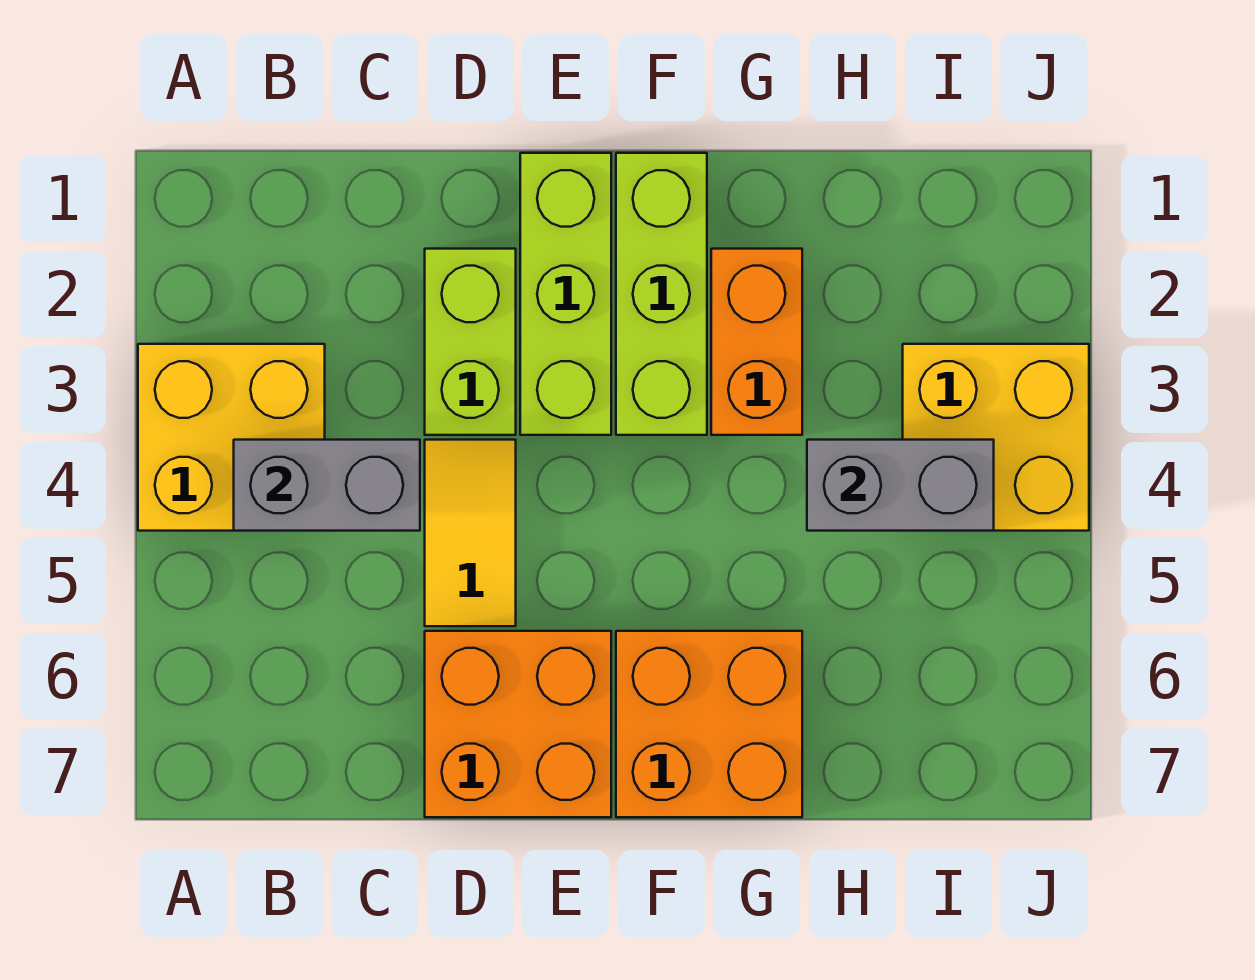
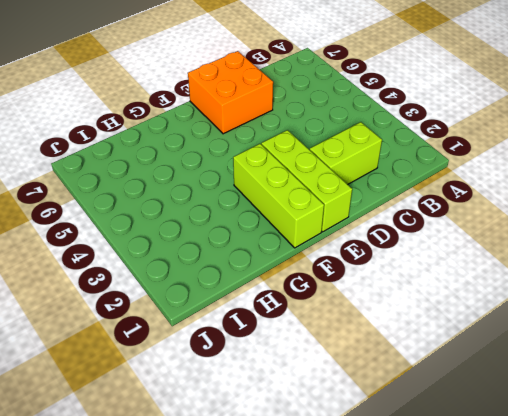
lime 1x2 brick [310,122,382,184] -> lime 1x2 brick turned to [425,249,516,435]
none -> yellow 2x2 brick [138,344,325,531]
none -> yellow 1x2 tile [425,440,516,626]

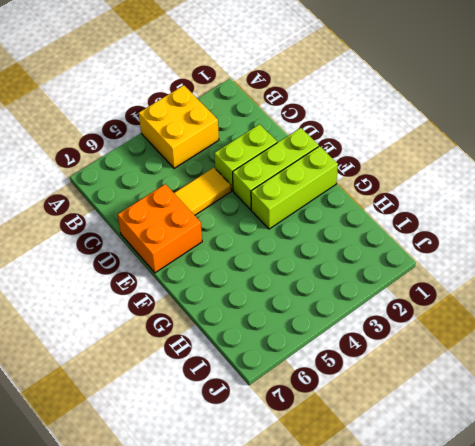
none -> orange 2x2 brick [616,631,802,817]
none -> orange 1x2 brick [711,249,802,435]

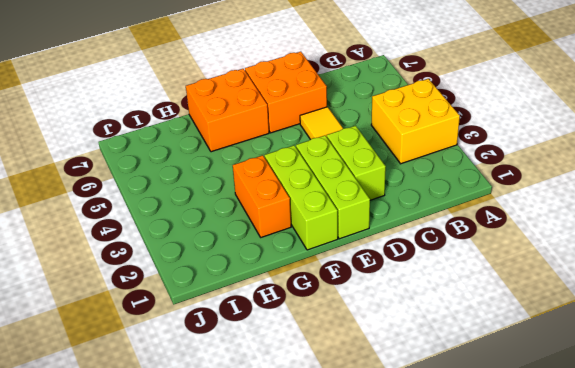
none -> yellow 2x2 brick [903,344,1089,531]
none -> grey 1x2 brick [234,440,420,531]

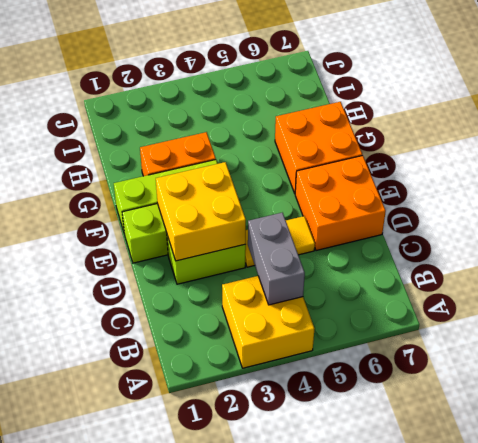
yellow 2x2 brick [156,162,246,261] -> yellow 2x2 brick moved to [903,344,1089,531]
none -> grey 1x2 brick [807,440,994,531]

